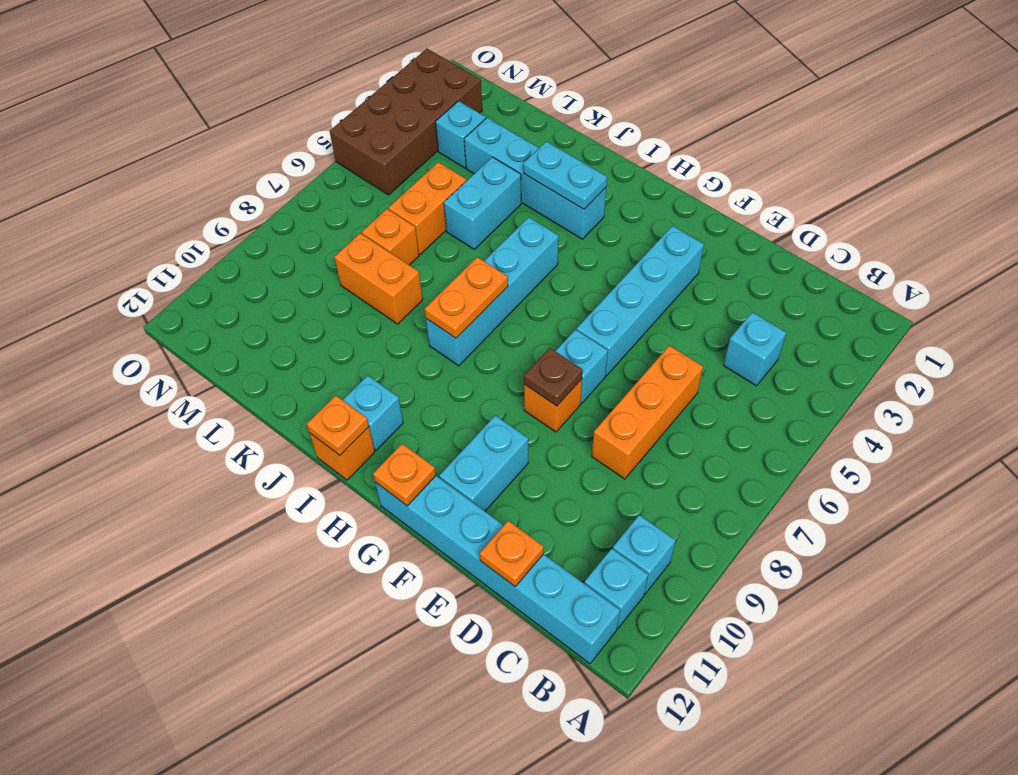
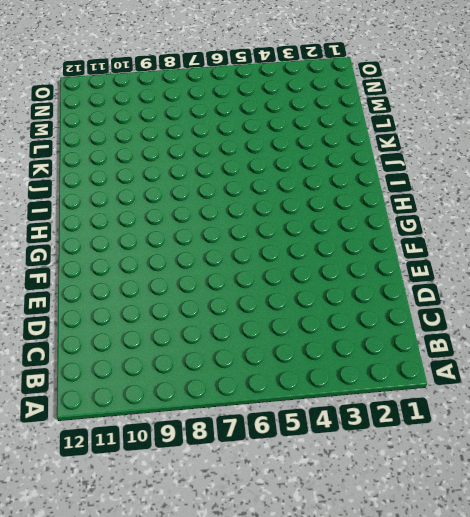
none -> cyan 1x1 brick [613,515,676,594]
none -> cyan 1x1 brick [584,549,648,628]
none -> cyan 1x6 brick [375,476,620,664]

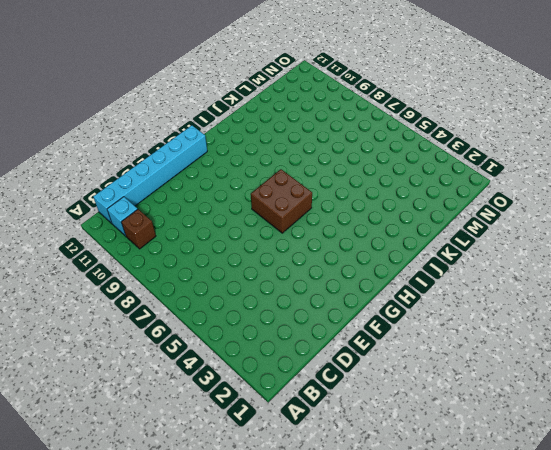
brown 1x1 brick [121,209,156,249] -> cyan 1x1 brick [613,515,676,594]
brown 2x2 brick [251,169,312,233] -> none
none -> cyan 1x1 brick [724,312,786,386]
none -> orange 1x3 brick [592,346,703,479]
none -> cyan 1x4 brick [577,226,704,376]

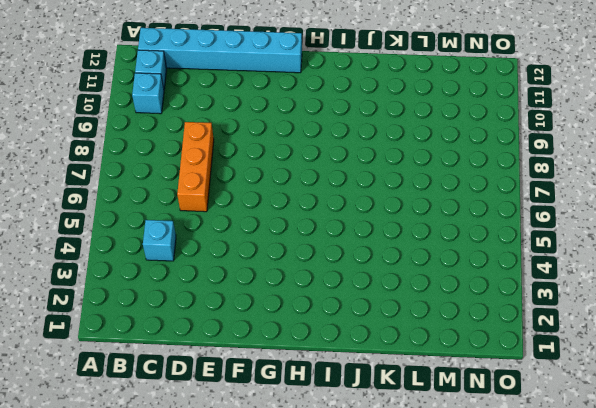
none -> cyan 1x4 brick [577,226,704,376]
none -> cyan 1x1 brick [556,330,608,403]
none -> orange 1x1 brick [524,379,582,432]

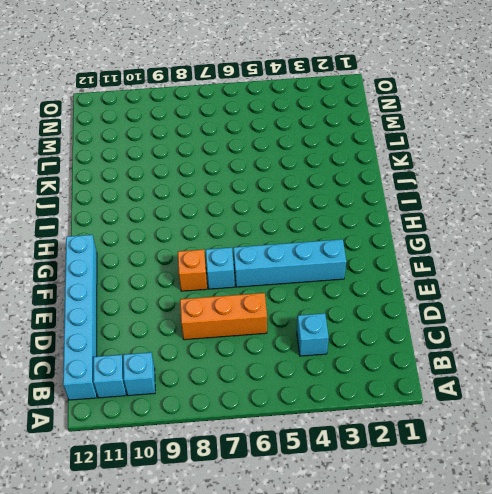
none -> cyan 1x2 brick [439,415,528,511]
none -> cyan 1x4 brick [464,118,606,239]
none -> cyan 1x4 brick [426,217,559,366]

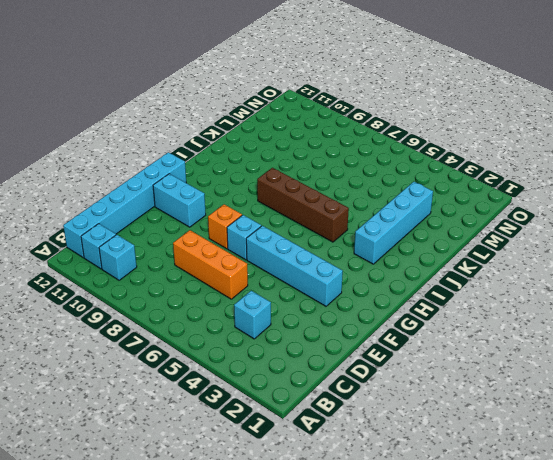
brown 1x4 brick [257,168,349,242] -> cyan 1x4 brick [426,217,559,366]
none -> cyan 1x1 brick [343,376,403,450]
none -> orange 1x1 brick [310,427,375,480]
none -> cyan 1x2 brick [444,157,521,249]

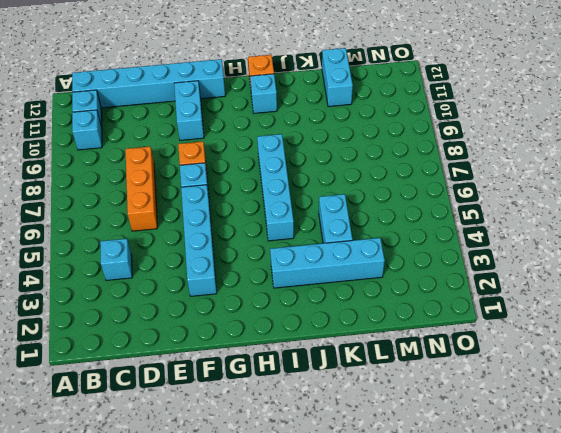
cyan 1x2 brick [322,48,353,107] -> none
none -> orange 1x2 brick [334,233,423,324]
none -> orange 1x2 brick [388,162,466,254]
none -> orange 1x1 brick [362,209,419,265]

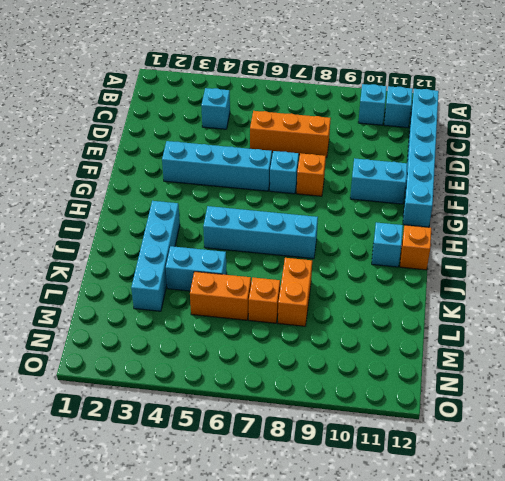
none -> cyan 1x1 brick [436,101,486,168]
none -> brown 2x4 brick [330,49,482,195]
none -> orange 1x1 plate [480,521,544,586]

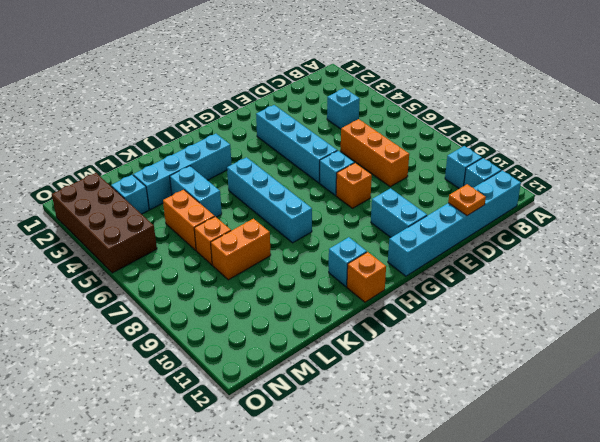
none -> brown 1x1 plate [524,348,583,406]
none -> orange 1x1 plate [373,444,436,506]
none -> cyan 1x2 plate [523,141,607,209]

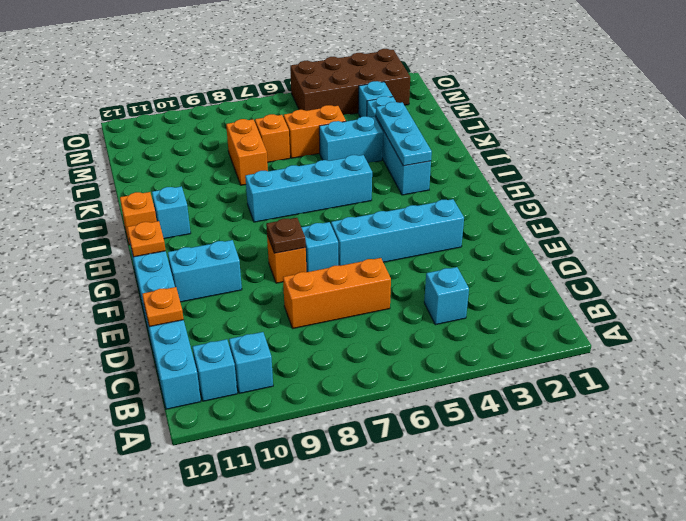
cyan 1x3 plate [376,102,432,166] -> cyan 1x2 plate [523,141,607,209]
none -> orange 1x2 plate [424,257,508,338]
none -> orange 1x1 plate [307,396,369,455]

